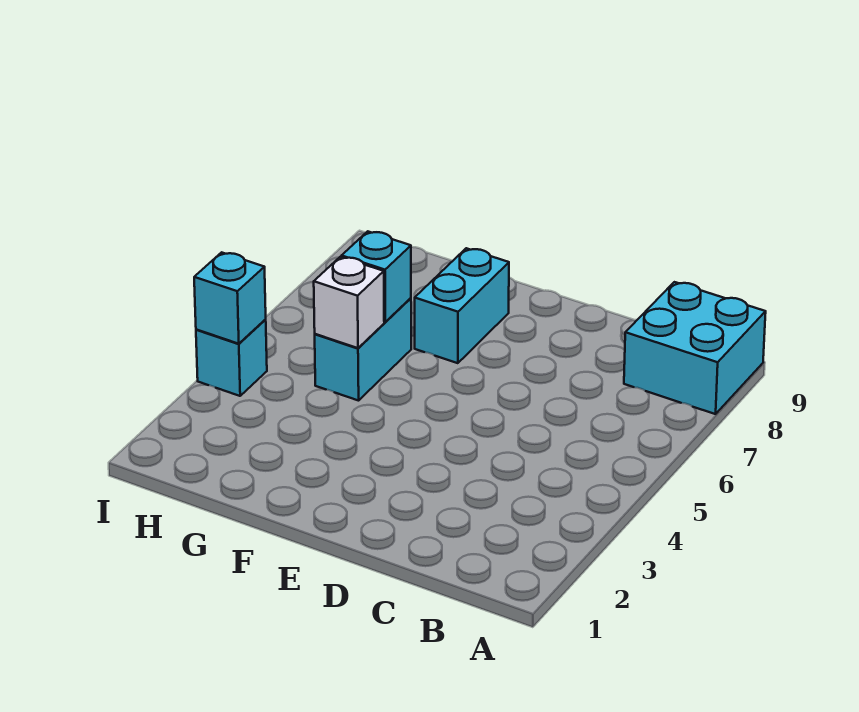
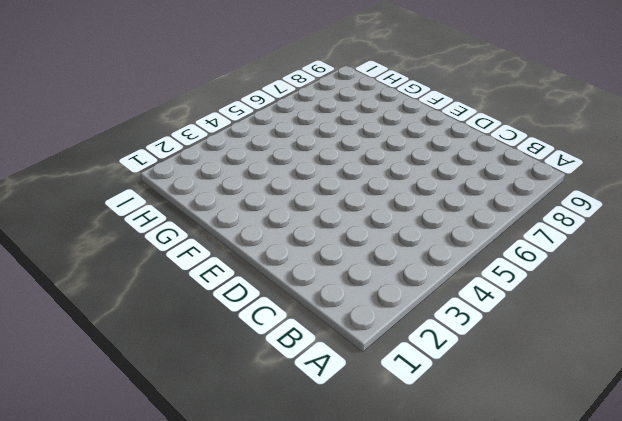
none -> cyan 2x2 brick [624,282,766,414]
none -> cyan 1x2 brick [415,248,509,363]

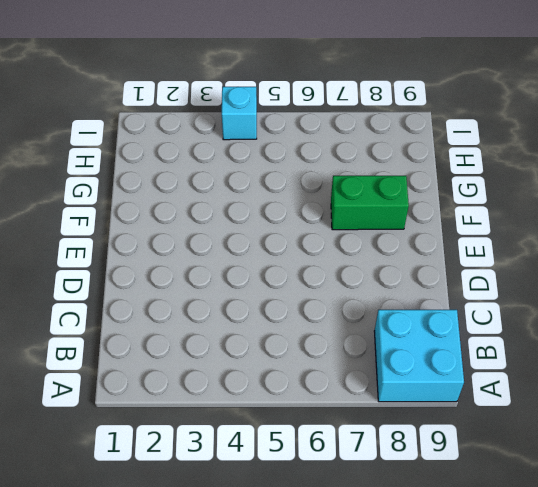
green 1x2 brick [331,176,409,230] -> cyan 1x2 brick [415,248,509,363]
none -> cyan 1x2 brick [315,298,411,401]
none -> white 1x1 brick [314,257,384,348]

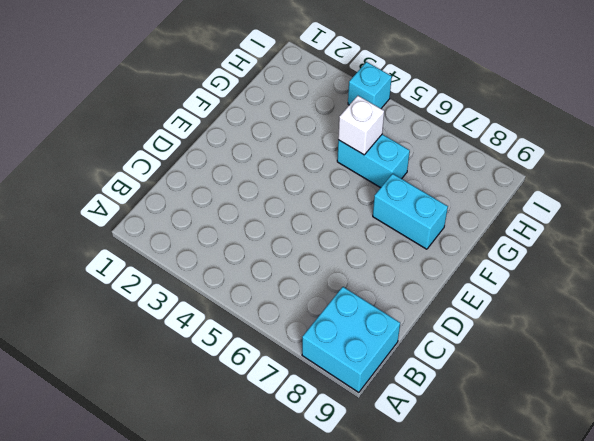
none -> cyan 1x1 brick [342,231,411,322]
none -> cyan 1x1 brick [194,252,266,344]

